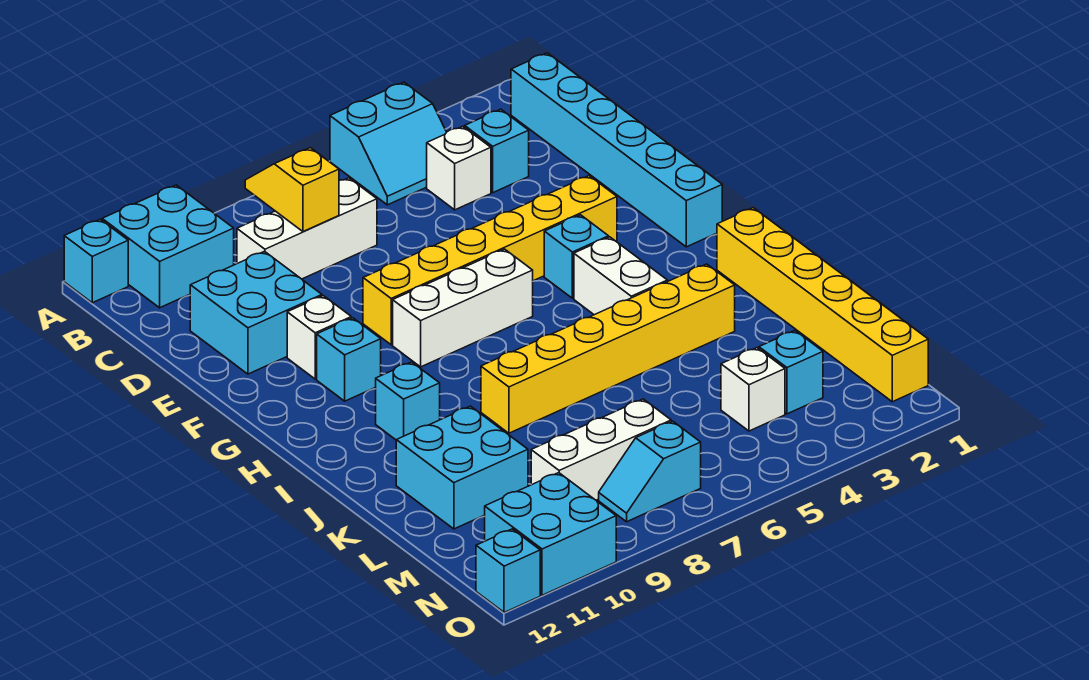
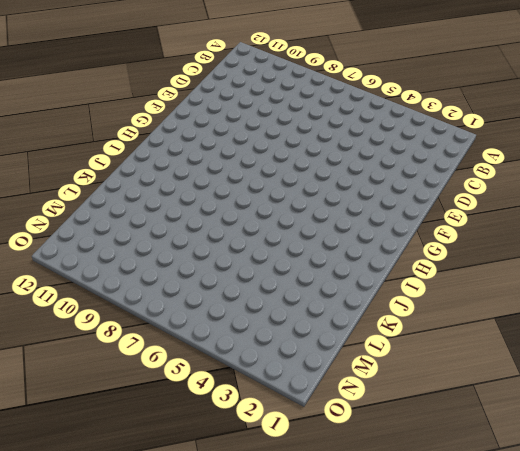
none -> cyan 2x2 slope [330,82,446,205]
none -> cyan 2x2 brick [102,185,234,308]
none -> cyan 1x1 brick [64,219,128,303]

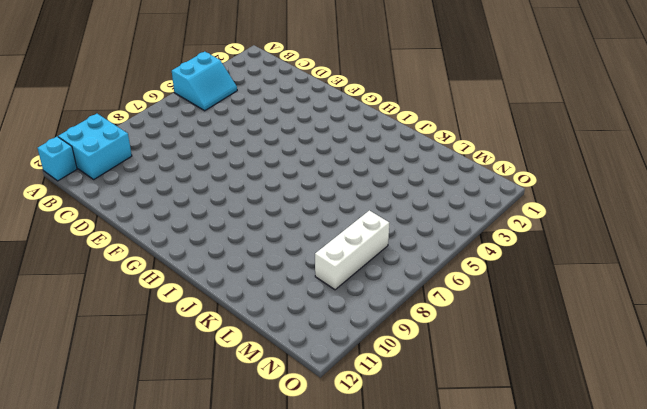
none -> cyan 1x6 brick [511,53,722,247]
none -> cyan 1x1 brick [465,109,529,193]
none -> white 1x1 brick [427,126,491,210]

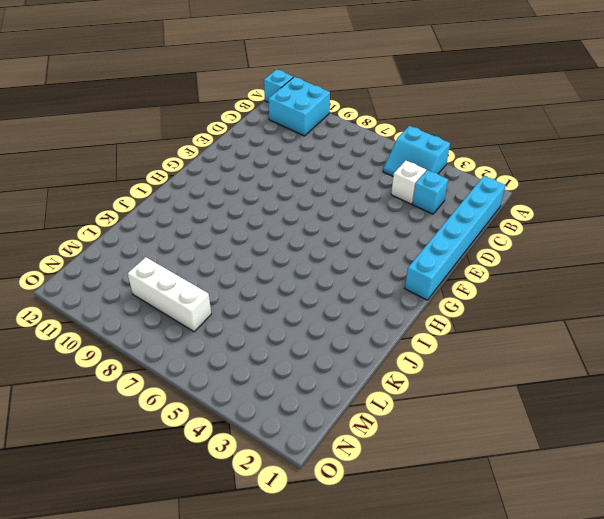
none -> white 1x3 brick [237,178,377,279]
none -> cyan 2x2 brick [190,251,322,374]
none -> yellow 1x6 brick [363,176,617,345]

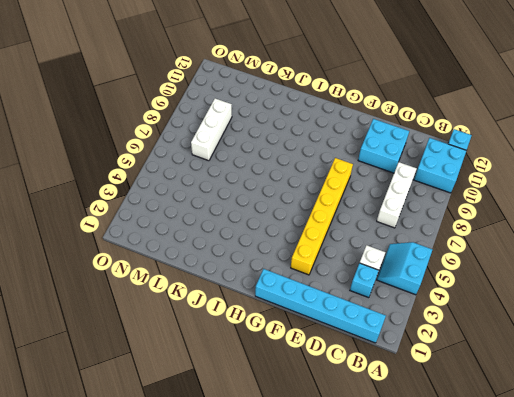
none -> white 1x1 brick [287,296,351,379]
none -> cyan 1x1 brick [544,215,609,298]
none -> white 1x3 brick [393,249,533,367]

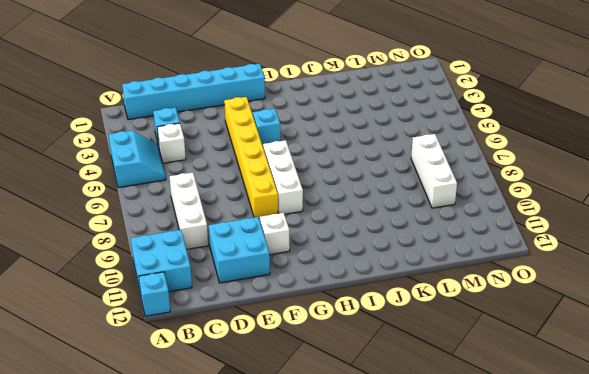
none -> cyan 1x1 brick [317,318,381,401]
none -> white 1x2 brick [574,237,667,315]
none -> yellow 1x6 brick [717,208,928,402]

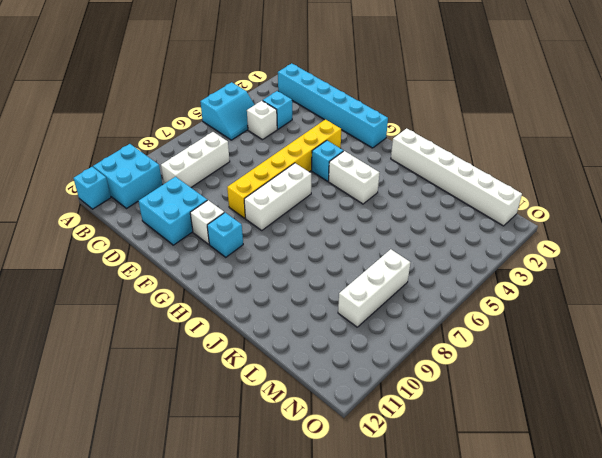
white 1x6 brick [391,128,522,226] -> yellow 1x6 brick [717,208,928,402]
none -> cyan 1x1 brick [376,362,440,440]
none -> yellow 1x6 brick [481,264,735,433]
none -> cyan 2x2 brick [396,406,528,529]

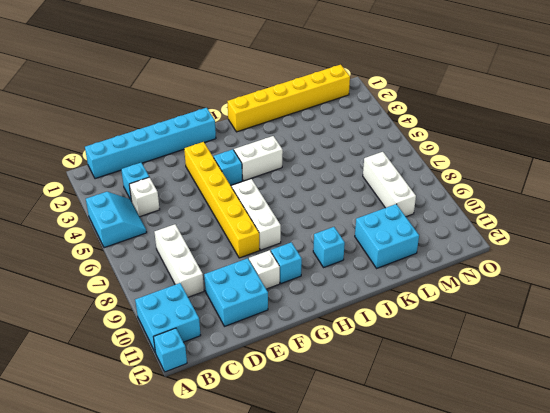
none -> yellow 1x6 brick [481,264,735,433]
none -> cyan 1x1 brick [759,331,823,414]
none -> white 1x1 brick [721,348,785,431]

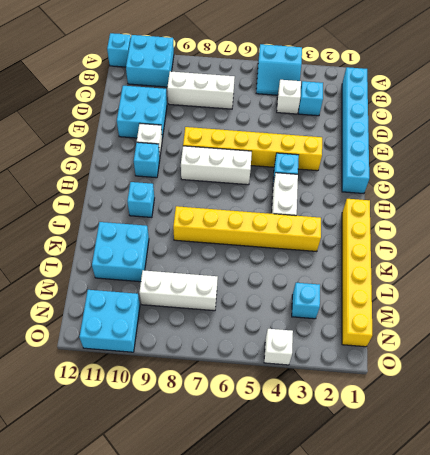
white 1x1 brick [264,329,293,365] -> white 1x1 brick moved to [721,348,785,431]
none -> cyan 1x2 slope [599,421,701,522]
none -> cyan 1x1 brick [476,529,540,613]
none -> yellow 1x2 slope [245,148,339,232]

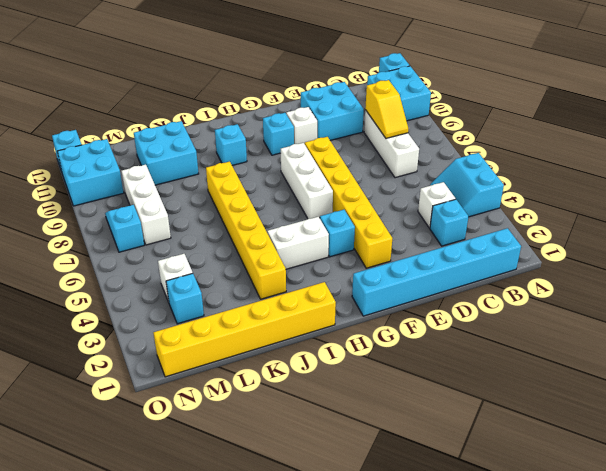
yellow 1x2 slope [365,80,408,138] -> yellow 1x2 slope turned to [245,148,339,232]

